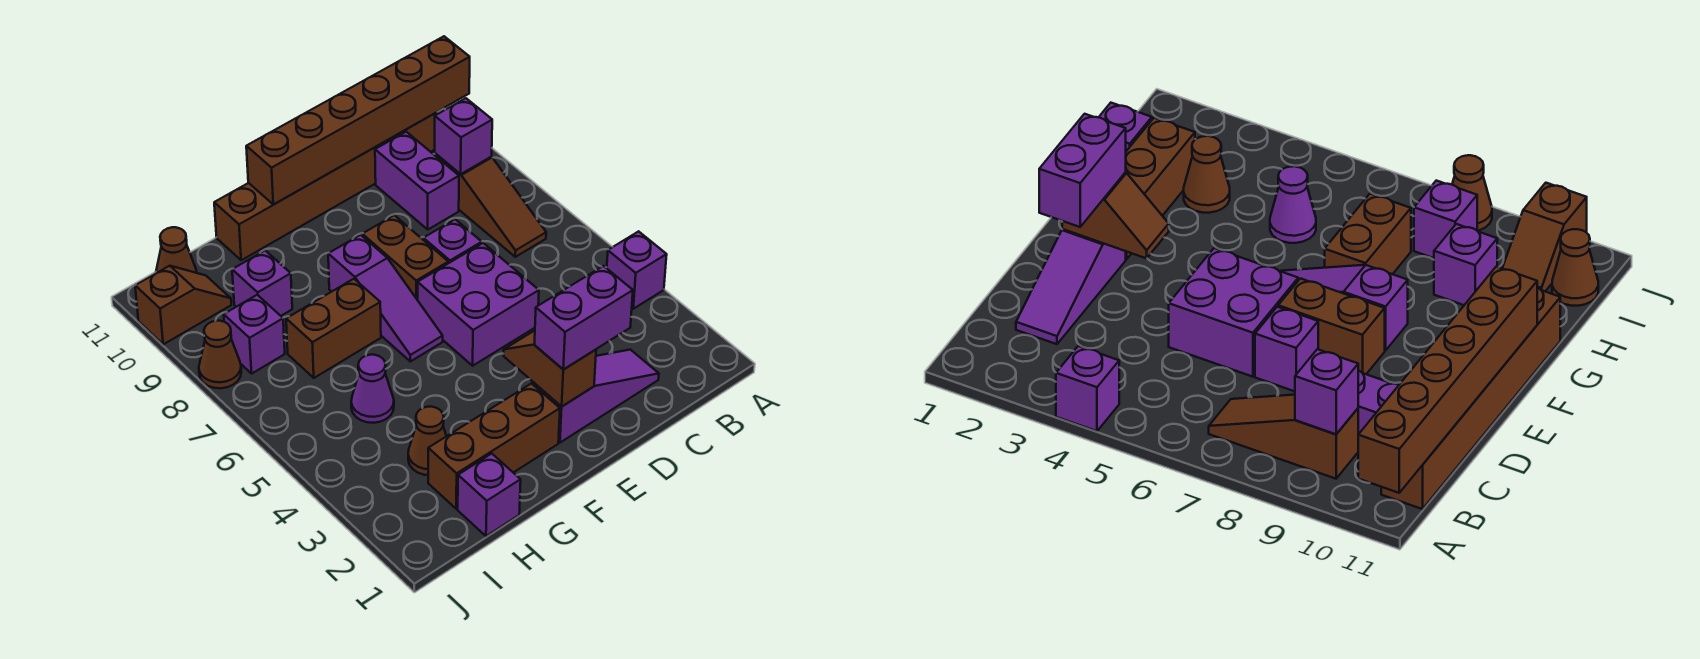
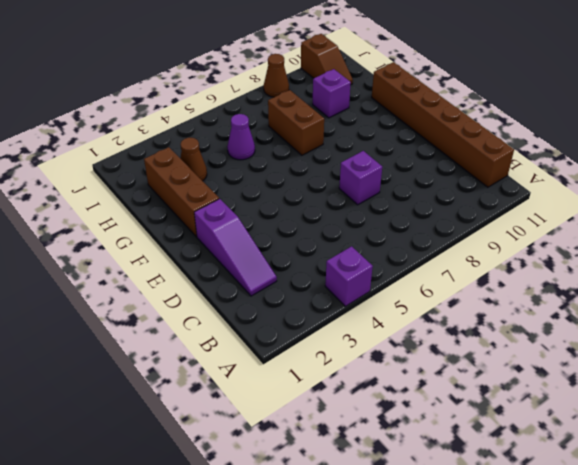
none -> brown 1x3 slope [435,153,546,257]
none -> purple 1x2 brick [375,132,459,229]
none -> purple 2x2 brick [418,243,539,366]

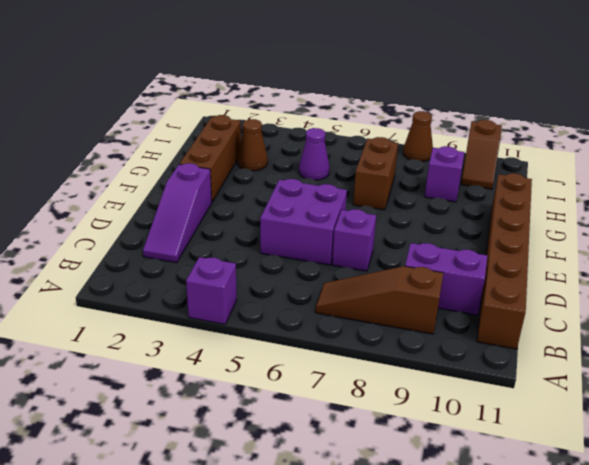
none -> brown 1x2 brick [362,215,448,300]
none -> purple 1x3 slope [328,235,443,361]
none -> purple 1x1 brick [458,454,521,536]

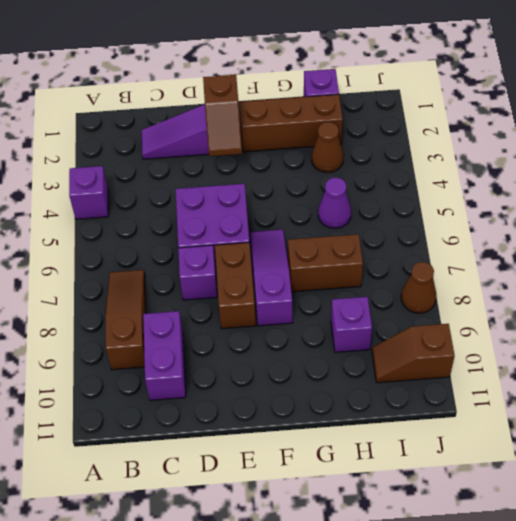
none -> brown 1x6 brick [214,112,437,260]
none -> purple 1x1 brick [224,295,285,373]
none -> brown 1x1 cone [156,227,197,273]

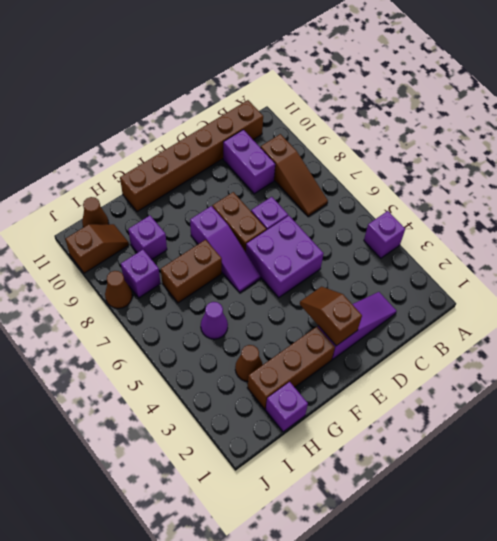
none -> brown 1x6 brick [246,36,470,205]
none -> purple 1x1 brick [435,98,492,174]
none -> purple 1x2 brick [534,266,633,370]

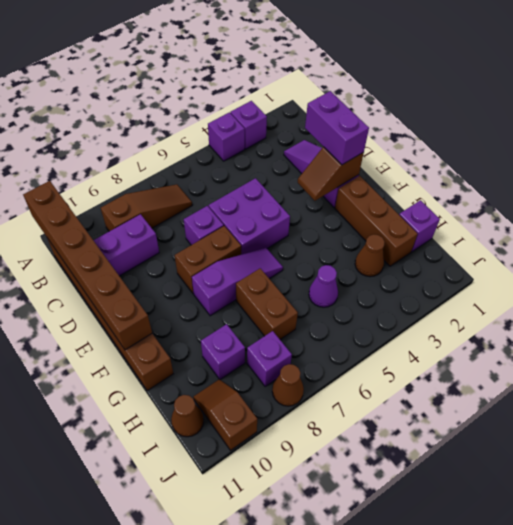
purple 1x1 brick [230,101,267,149] -> purple 1x1 brick moved to [435,98,492,174]

